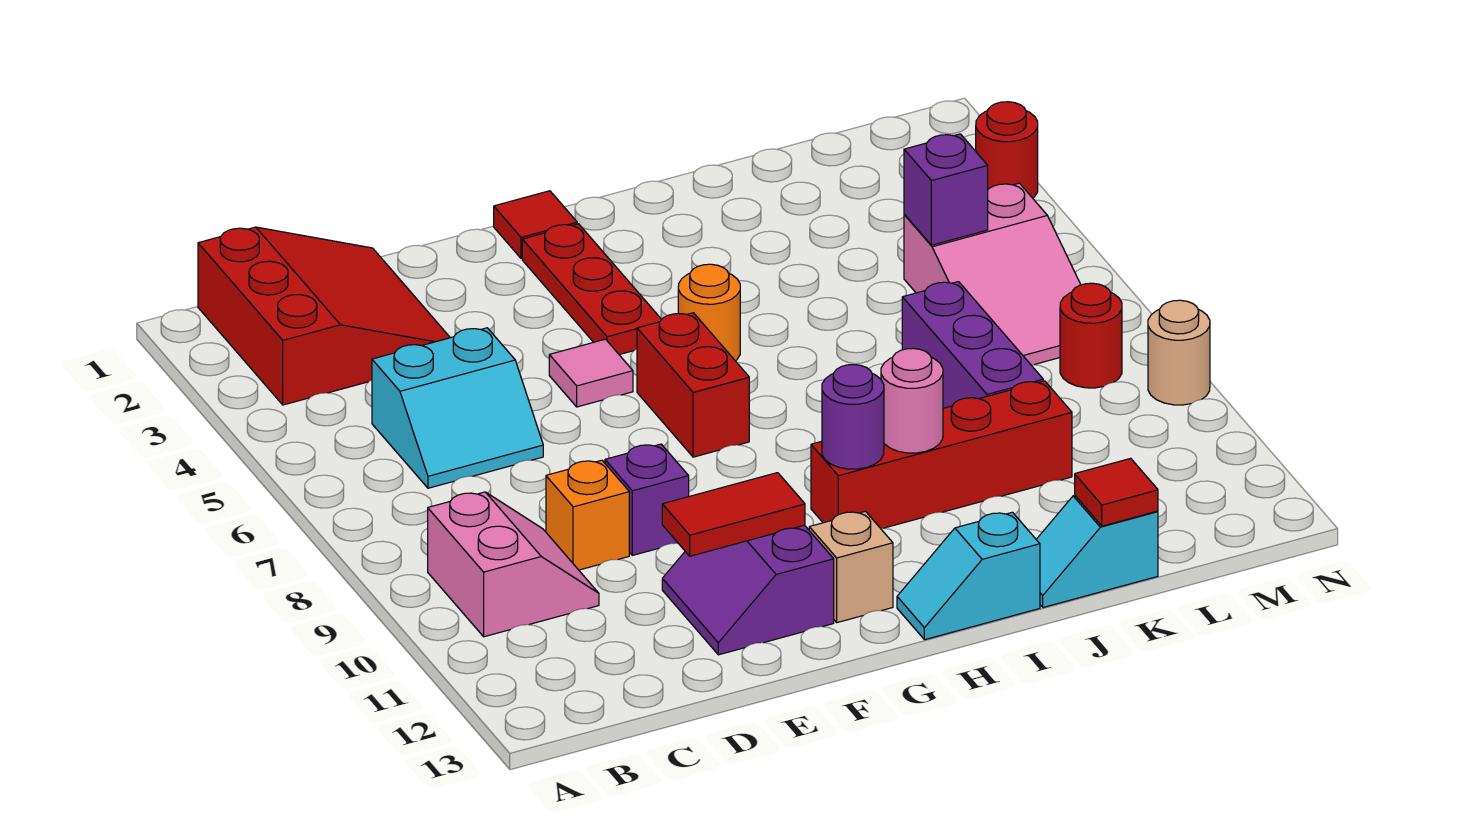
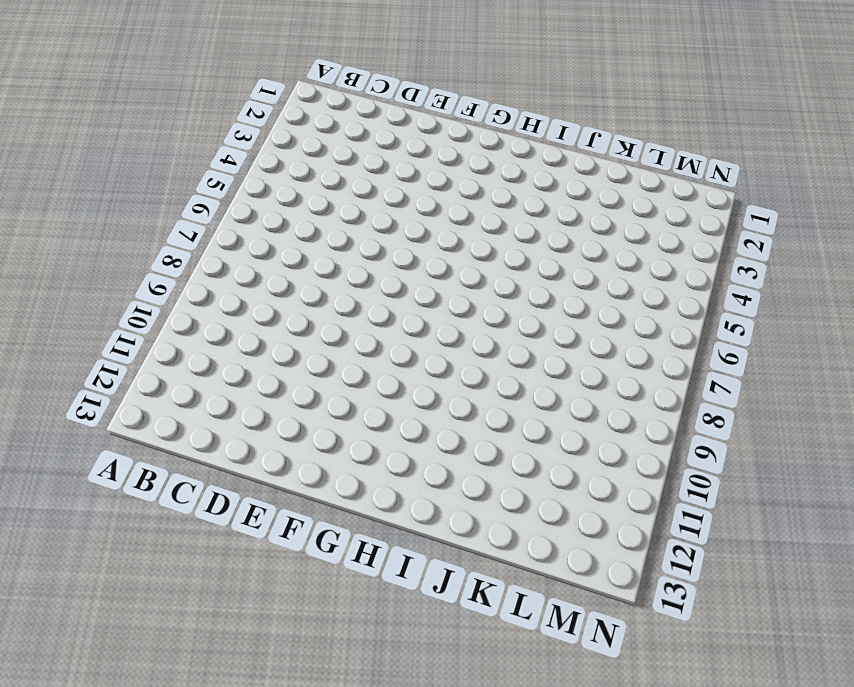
none -> red 3x3 slope [198,227,450,405]
none -> pink 2x2 slope [428,492,599,637]
none -> cyan 2x2 slope [372,328,543,488]

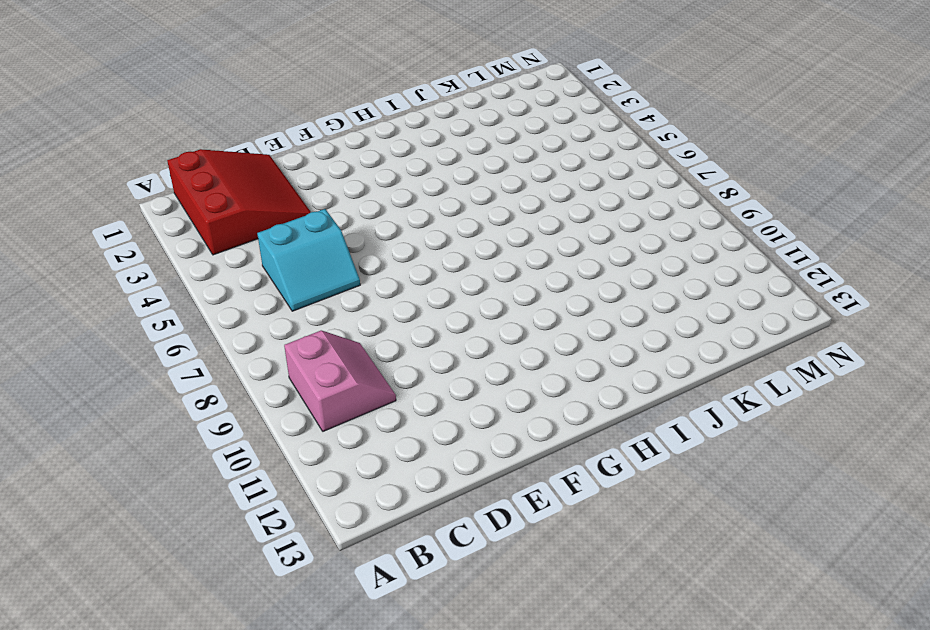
none -> orange 1x1 brick [546,460,629,570]
none -> purple 1x1 brick [605,444,689,555]
none -> purple 2x2 slope [662,525,834,655]

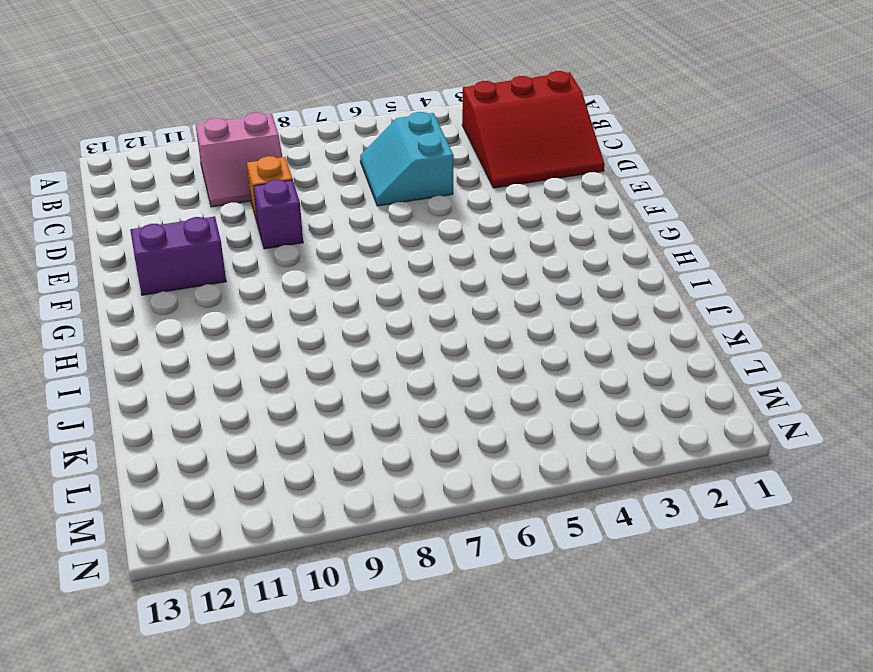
none -> pink 1x1 tile [549,339,633,407]
none -> red 1x1 tile [494,191,577,258]
none -> red 1x3 plate [522,224,662,355]

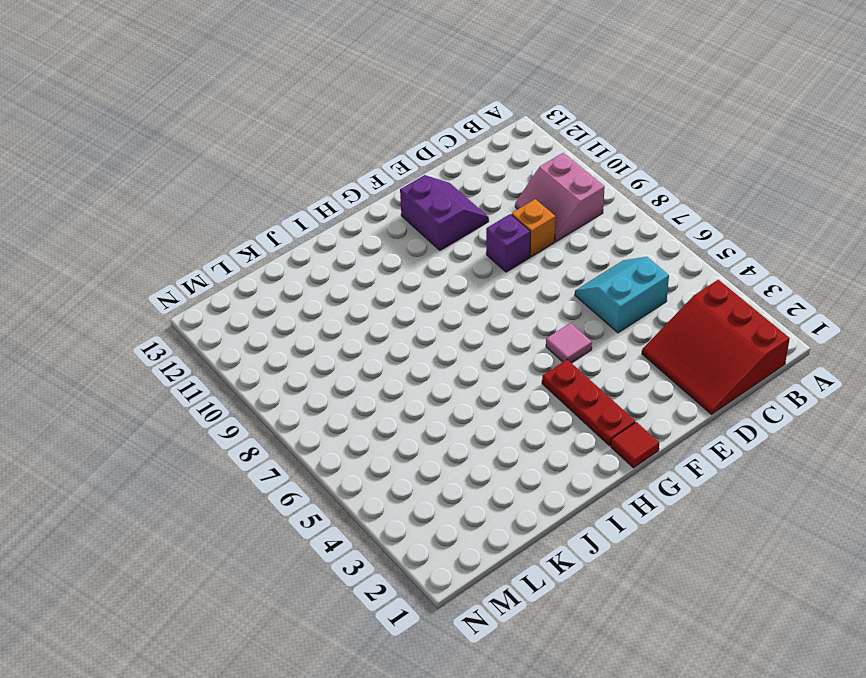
none -> red 1x2 brick [637,313,749,457]
none -> tan 1x1 brick [809,511,893,623]
none -> orange 1x1 round brick [678,264,740,361]

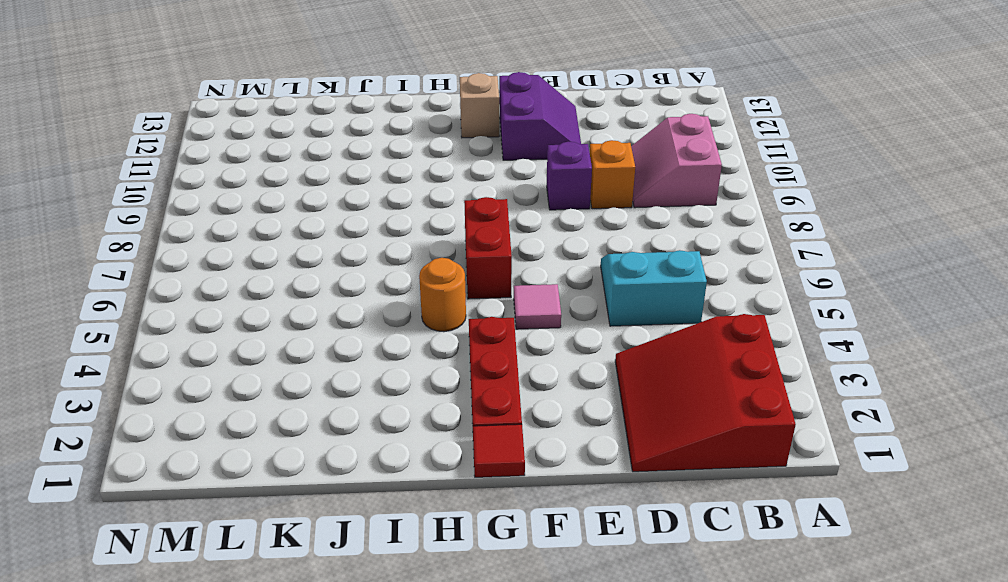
none -> red 1x4 brick [811,381,1072,528]
none -> cyan 1x2 slope [897,512,1040,640]
none -> cyan 1x2 slope [1036,495,1158,607]

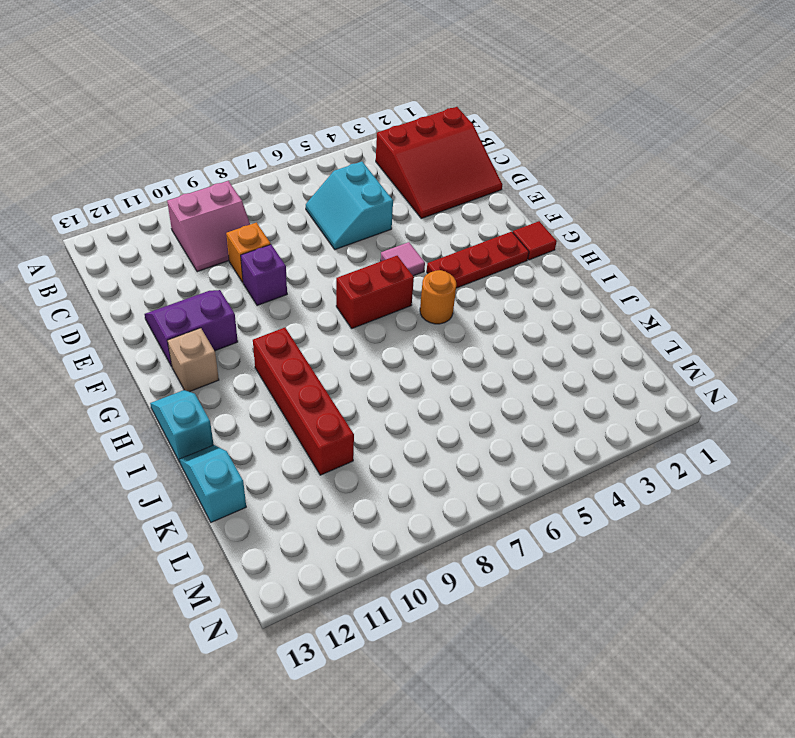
none -> purple 1x3 brick [902,282,1043,408]
none -> pink 2x3 slope [904,183,1081,365]
none -> red 1x1 round brick [1060,283,1122,388]

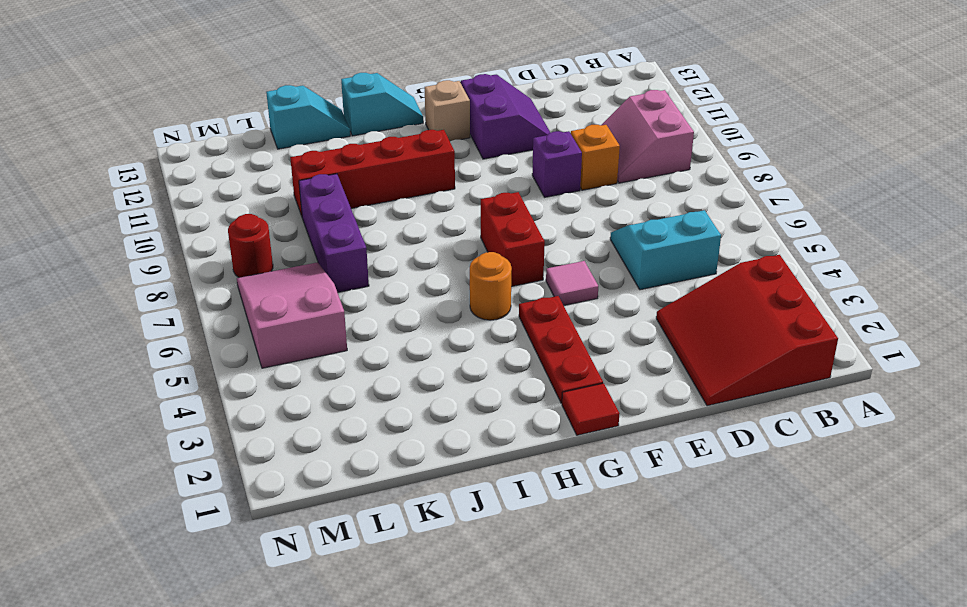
none -> red 1x1 round brick [976,102,1038,198]
none -> tan 1x1 round brick [1148,300,1210,405]
none -> red 1x2 tile [662,473,805,556]

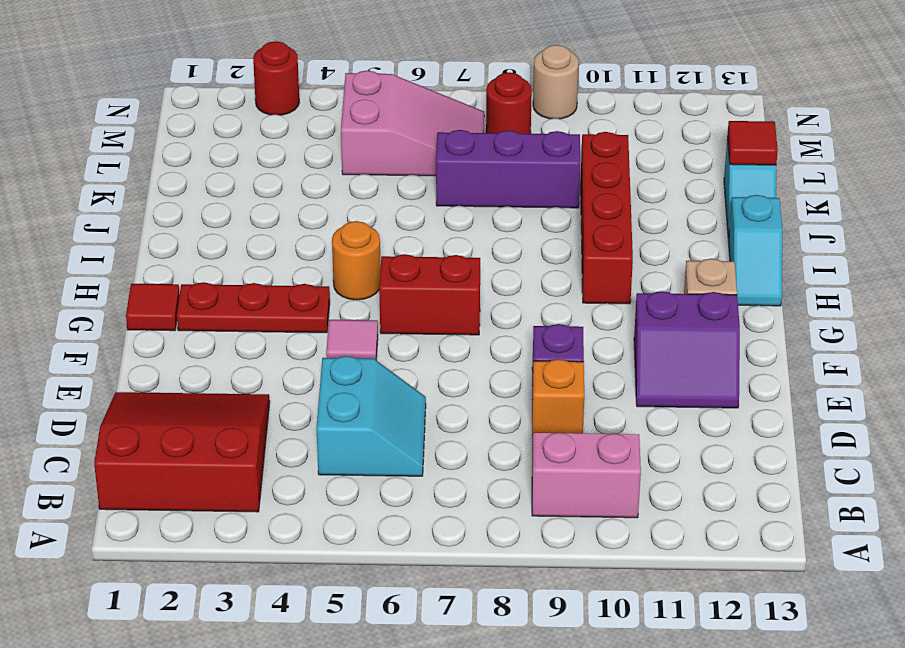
none -> red 1x2 tile [662,473,805,556]
none -> purple 1x1 round brick [822,365,884,469]
none -> pink 1x1 round brick [881,348,943,453]

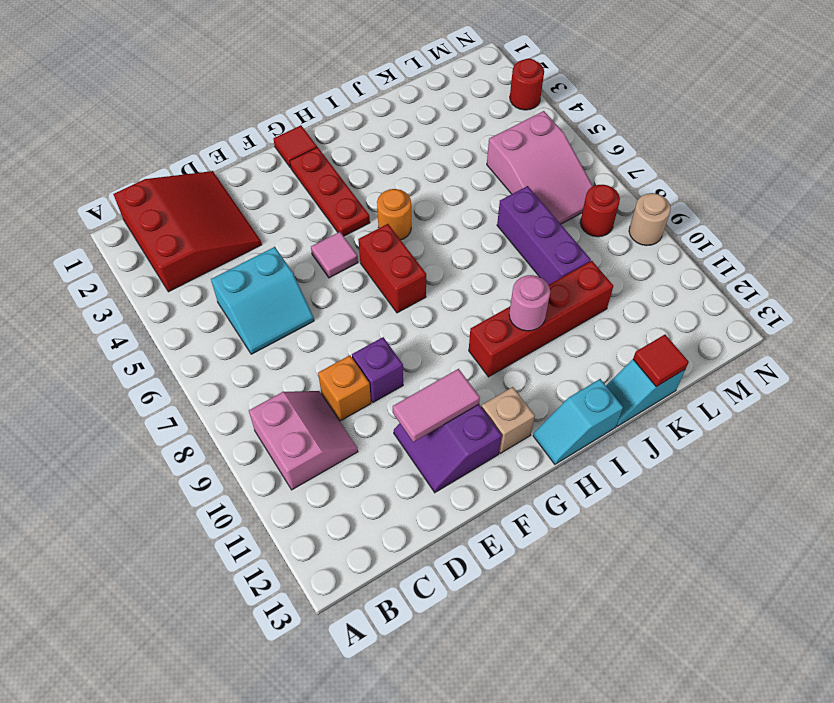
pink 1x2 tile [393,369,480,442] -> red 1x2 tile [662,473,805,556]
none -> purple 1x1 round brick [822,365,884,469]
none -> purple 1x1 brick [904,134,988,245]

